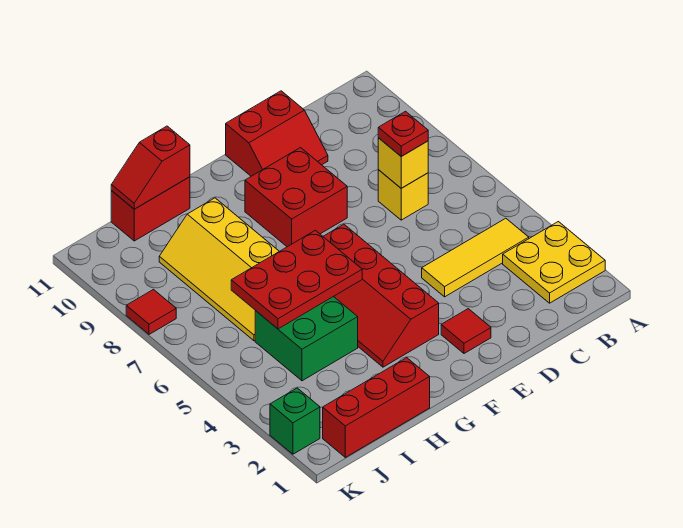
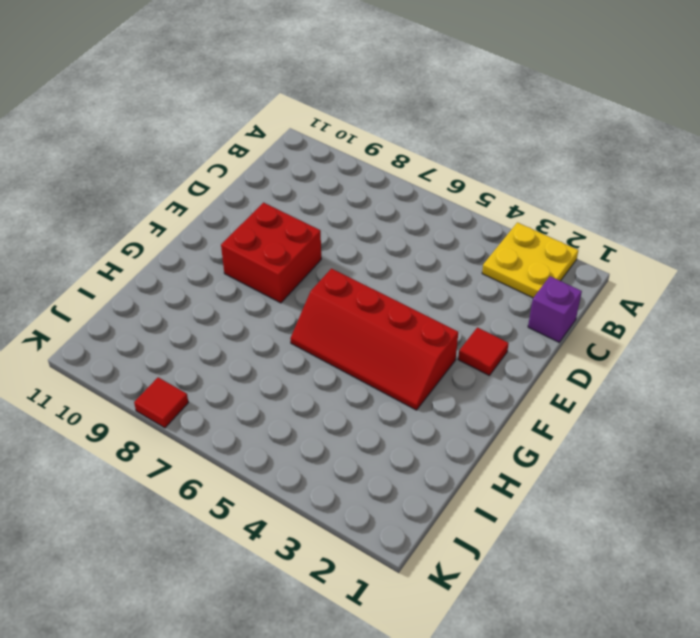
purple 1x1 brick [528,276,582,342] -> none
none -> yellow 1x3 tile [422,218,529,297]
none -> yellow 1x1 brick [378,170,428,220]
none -> red 2x2 slope [226,91,328,176]

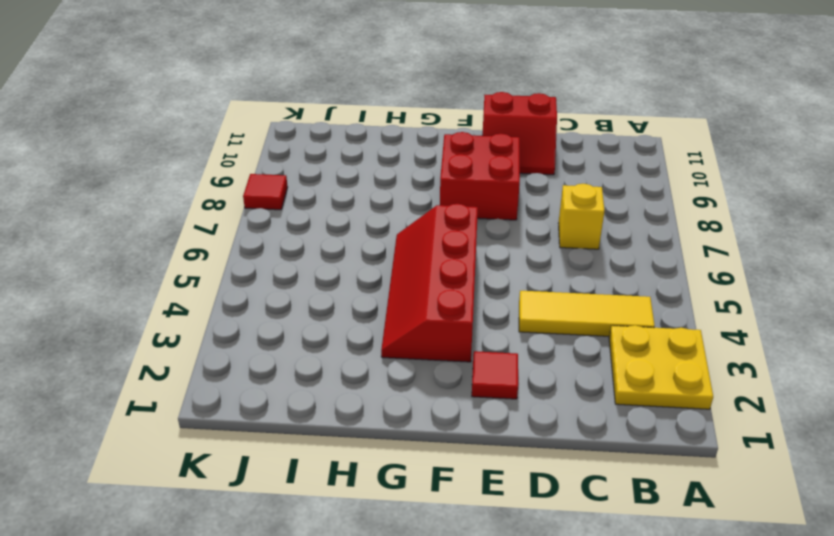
none -> red 1x3 brick [323,358,430,457]
none -> green 2x2 brick [255,296,358,381]
none -> yellow 2x4 slope [159,198,279,341]

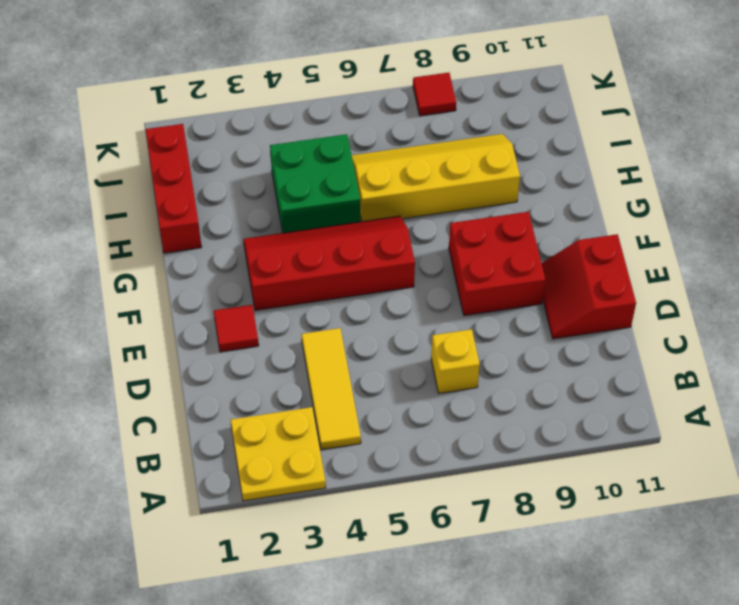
none -> red 1x2 brick [111,177,190,241]
none -> green 1x1 brick [270,388,320,454]
none -> yellow 1x1 brick [378,138,428,188]

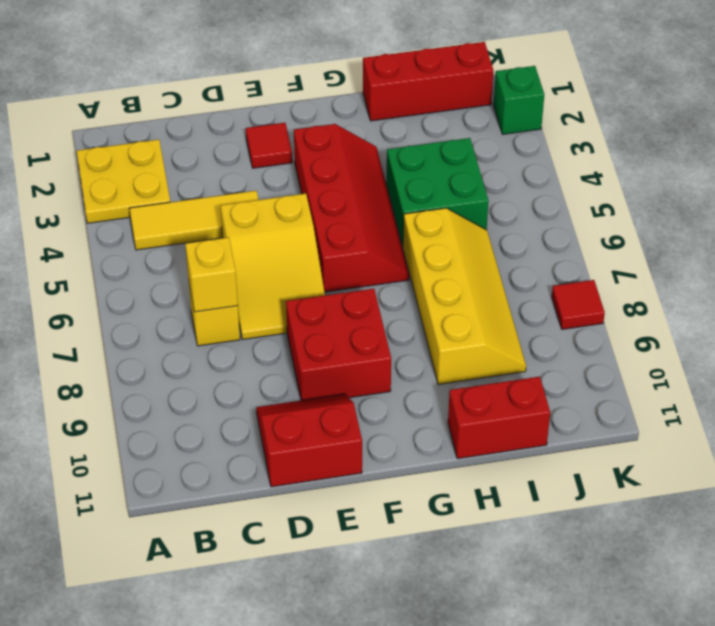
yellow 2x3 slope [221,194,325,339] -> none
none -> red 2x3 plate [231,230,362,329]
none -> red 1x2 slope [111,126,190,209]
none -> red 1x1 plate [378,111,428,156]

